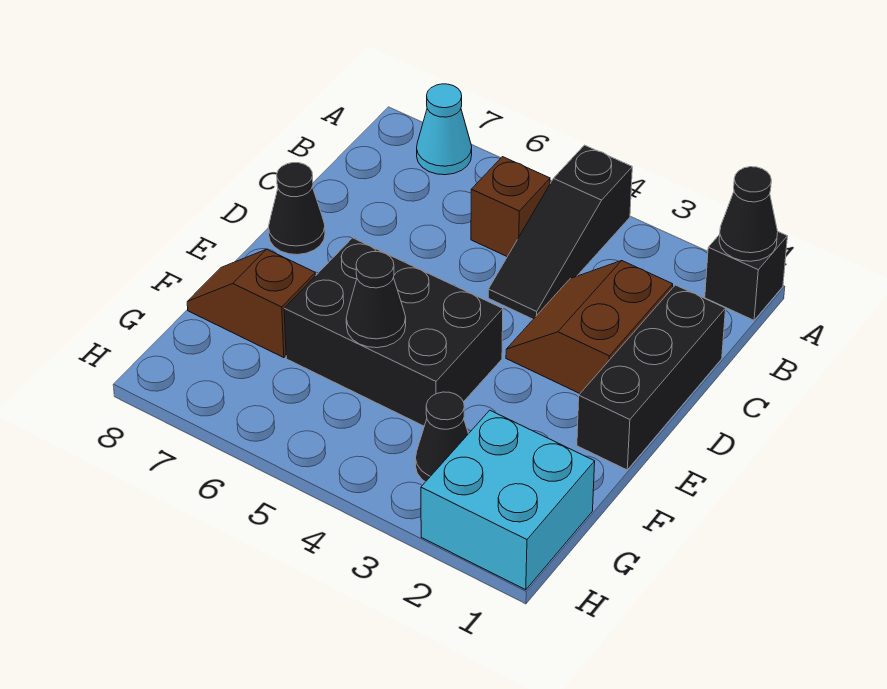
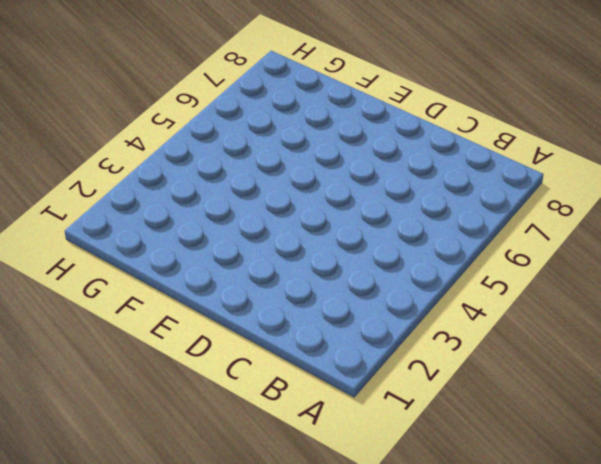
none -> black 1x1 brick [705,232,787,320]
none -> black 1x3 slope [488,145,632,319]
none -> cyan 1x1 cone [417,84,472,175]

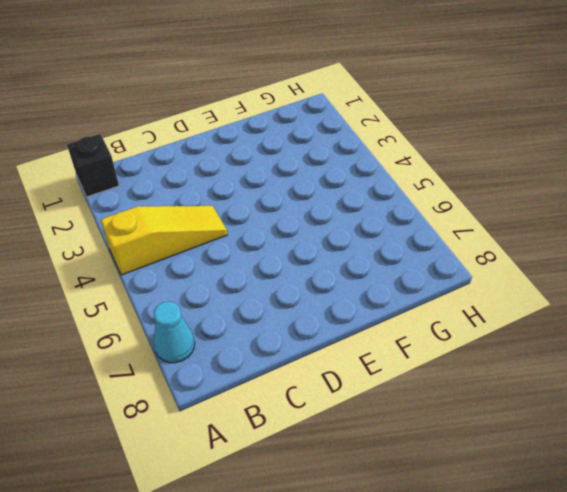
yellow 1x3 slope [101,206,227,275] -> black 1x3 slope [488,145,632,319]
none -> brown 1x1 brick [471,157,550,257]
none -> black 1x3 brick [577,285,726,470]
none -> brown 2x2 slope [506,261,673,393]

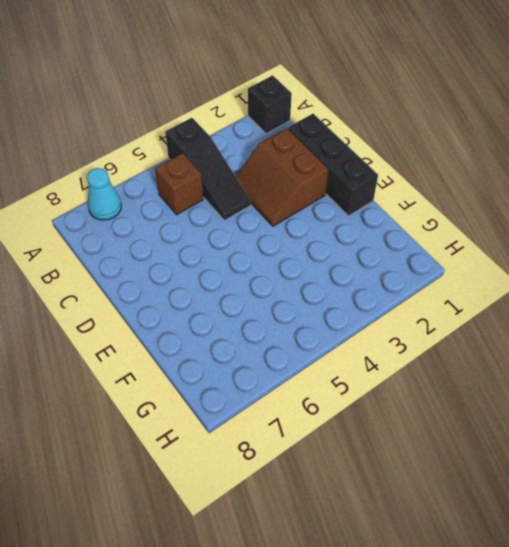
none -> black 1x1 cone [268,163,325,255]
none -> black 2x3 brick [284,238,503,426]
none -> brown 1x2 slope [187,249,315,358]

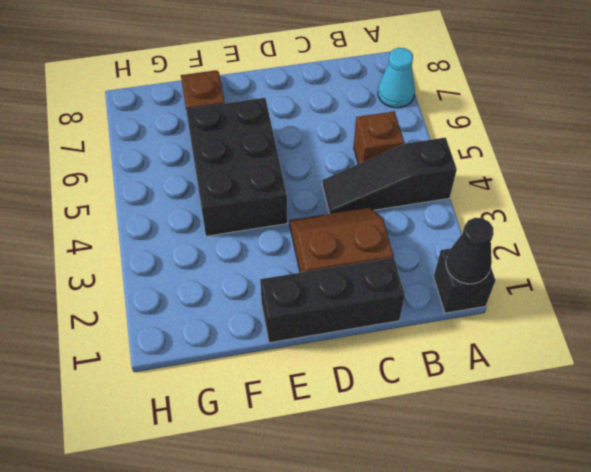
none -> black 1x1 cone [268,163,325,255]
none -> cyan 2x2 brick [421,410,595,590]
none -> black 1x1 cone [416,392,468,482]

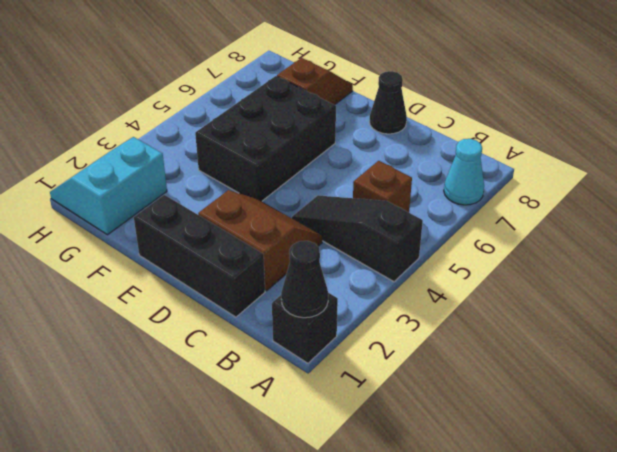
cyan 2x2 slope [50,137,167,235] -> cyan 2x2 brick [421,410,595,590]
none -> black 1x1 cone [416,392,468,482]
none -> black 1x1 cone [346,252,406,348]

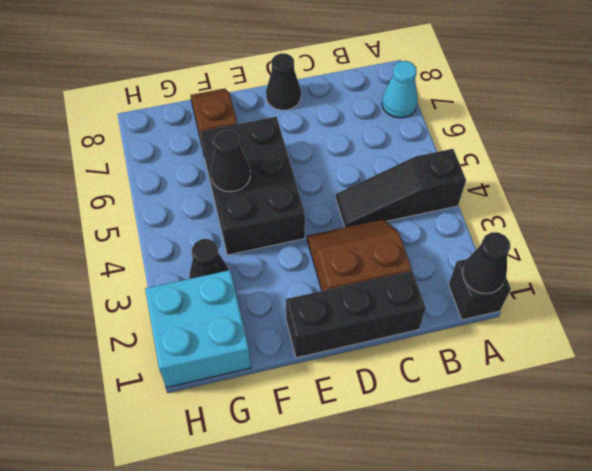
none -> brown 1x1 brick [471,157,550,257]

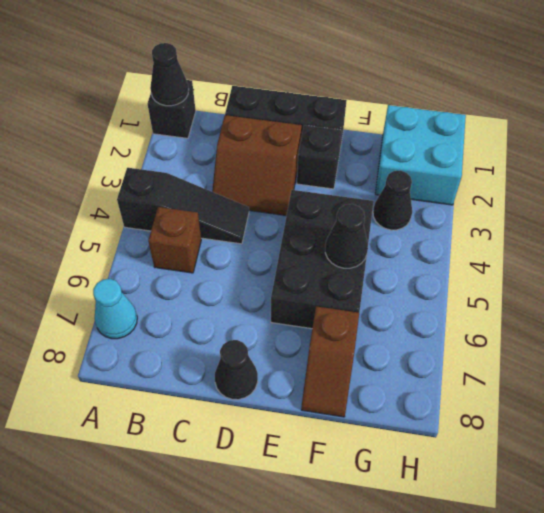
black 1x1 brick [297,125,342,189] -> none

